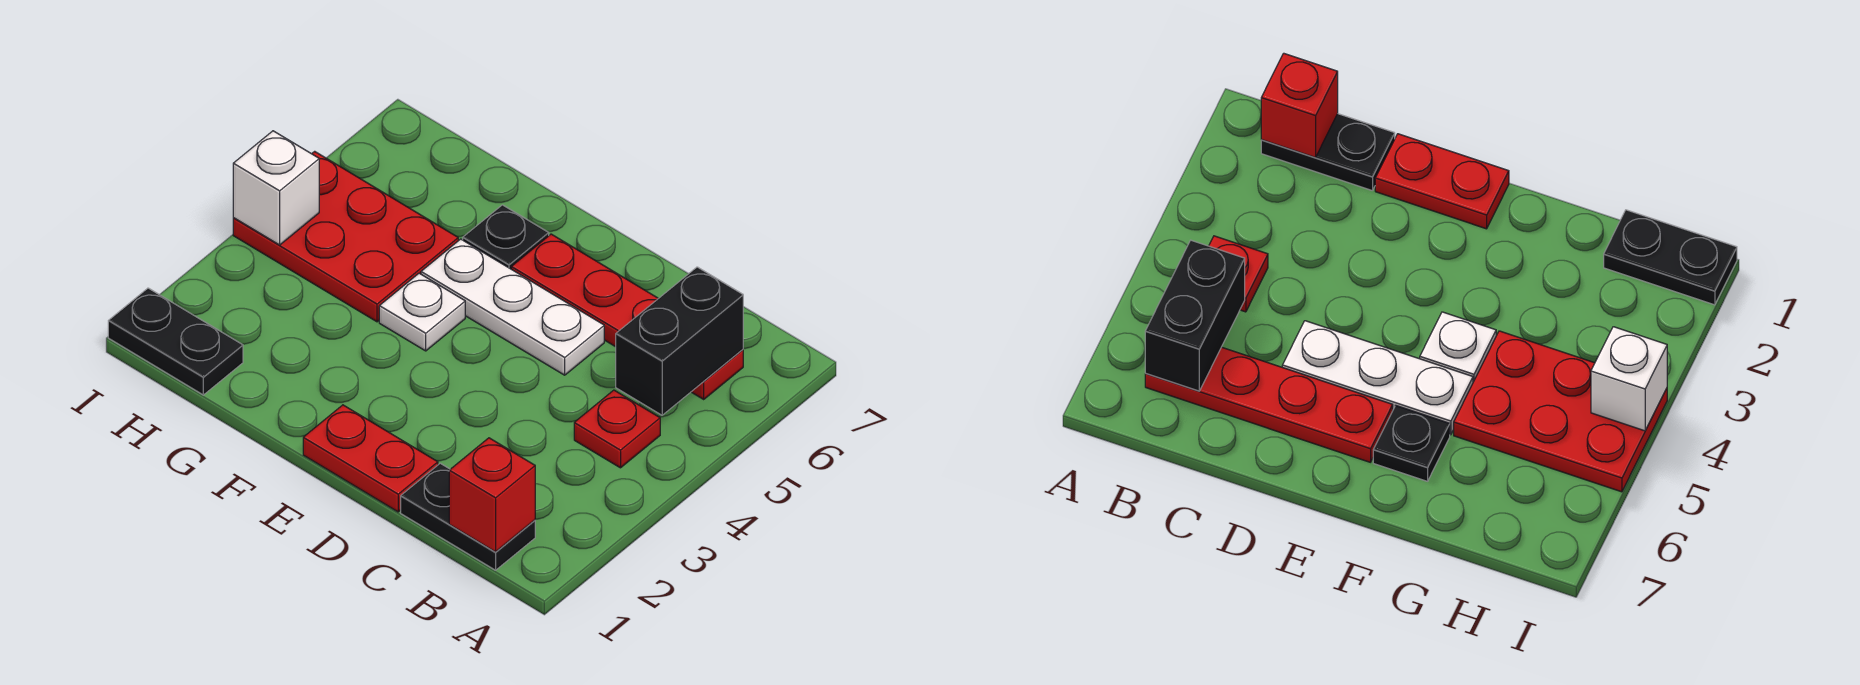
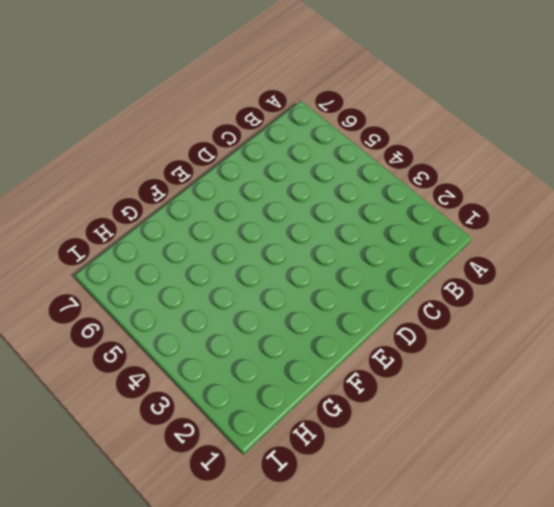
none -> black 1x2 plate [401,463,535,570]
none -> red 1x1 plate [574,390,660,468]
none -> red 1x4 plate [511,234,743,399]

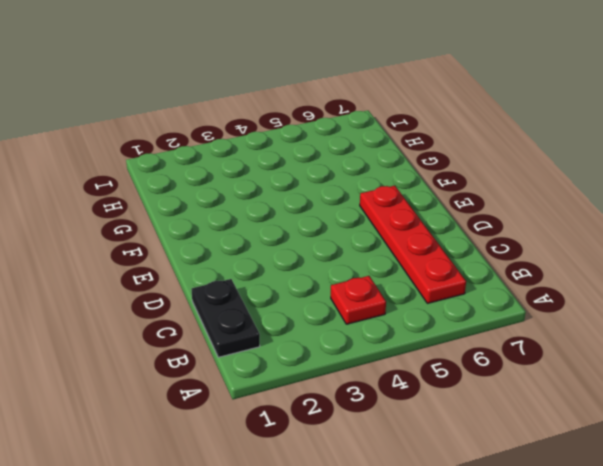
none -> red 1x2 plate [303,405,438,512]
none -> white 1x3 plate [421,239,604,375]
none -> white 1x1 plate [379,273,465,351]

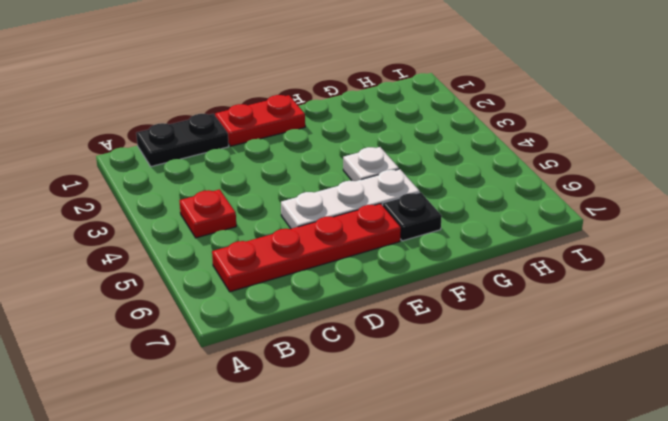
none -> red 2x3 plate [233,151,458,322]
none -> black 1x2 plate [108,288,243,395]
none -> red 1x1 brick [449,438,535,552]

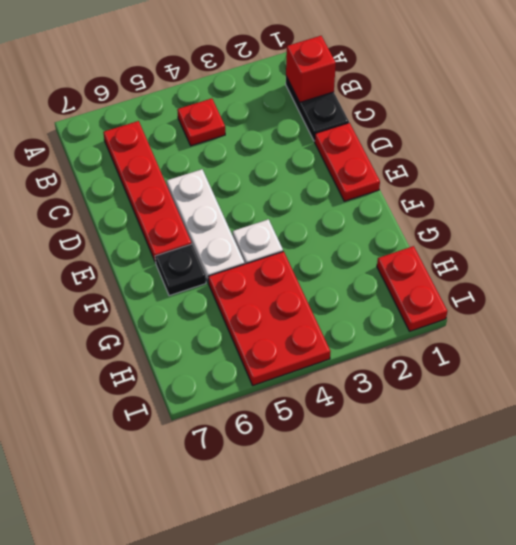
red 1x2 plate [377,246,447,331] -> black 1x2 plate [108,288,243,395]
none -> black 1x2 brick [616,267,743,415]
none -> white 1x1 brick [233,131,319,245]

